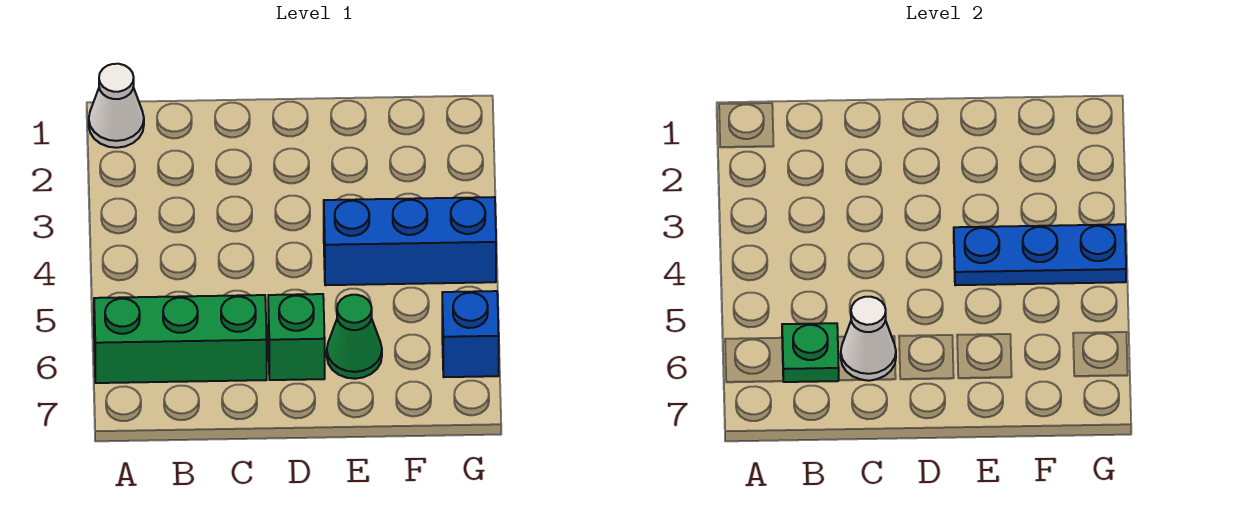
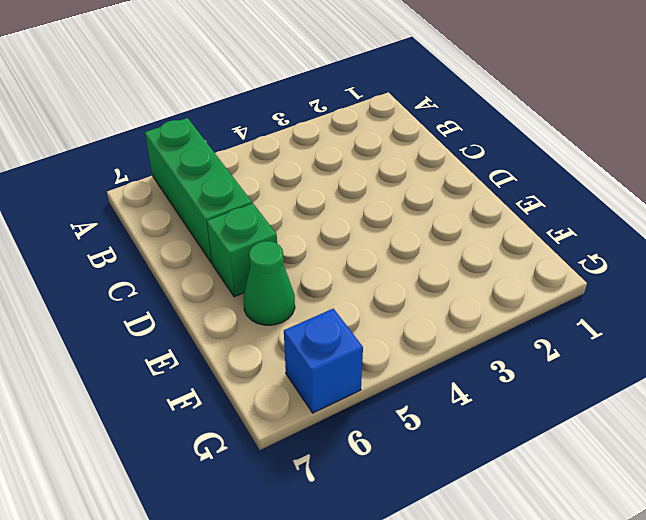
none -> white 1x1 cone [89,64,144,148]
none -> blue 1x3 brick [324,197,496,285]

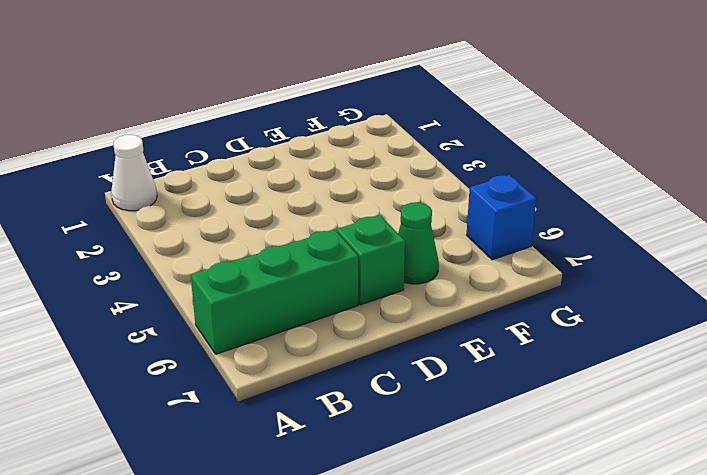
none -> blue 1x3 brick [324,197,496,285]
none -> green 1x1 plate [782,323,839,382]

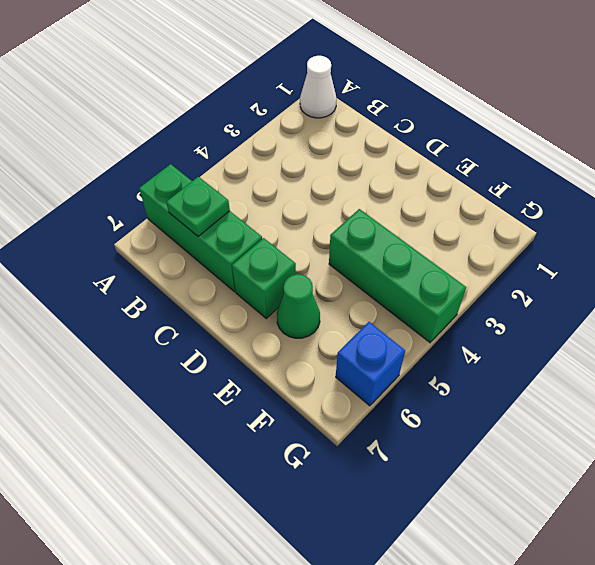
green 1x3 brick [329,209,466,342] -> blue 1x3 brick [324,197,496,285]
none -> white 1x1 cone [841,297,896,381]
none -> blue 1x3 plate [954,224,1126,285]

